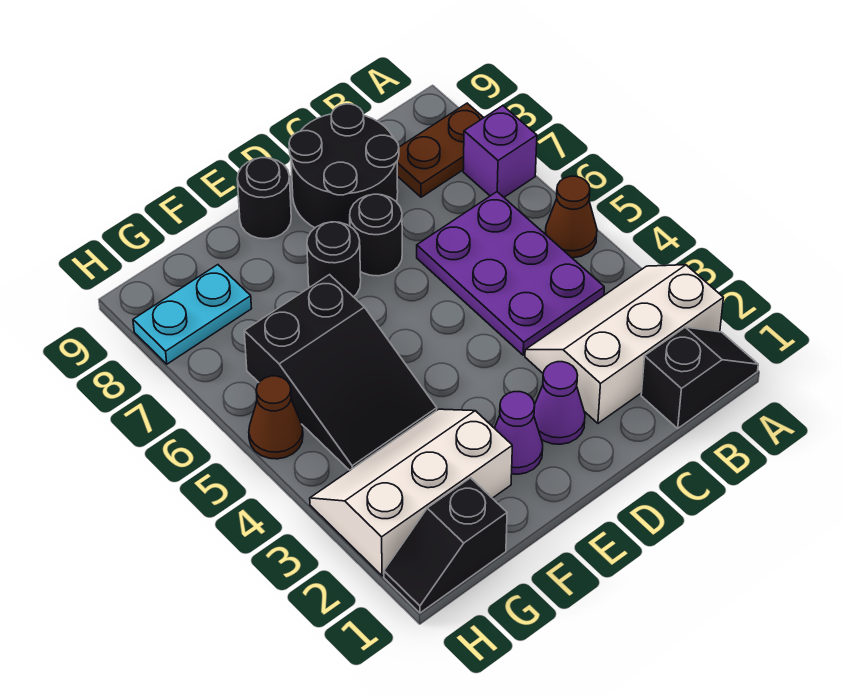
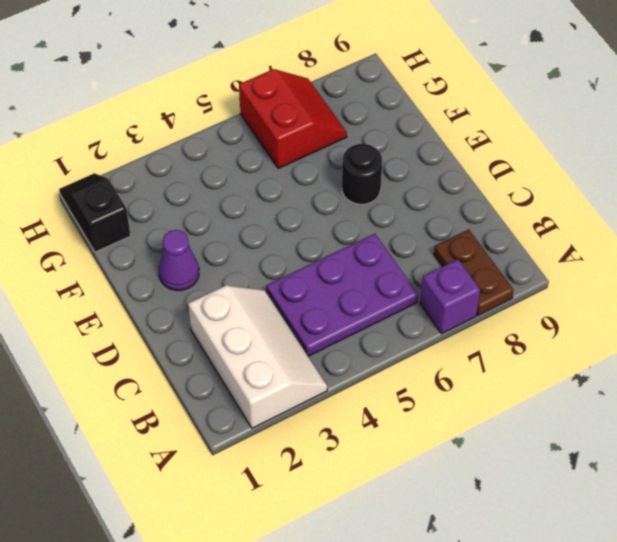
red 2x2 slope [239,69,347,169] -> black 2x3 slope [244,275,437,470]
none -> black 1x2 slope [641,327,758,428]
none -> brown 1x1 cone [545,176,597,258]
none -> black 2x2 round brick [289,104,399,228]

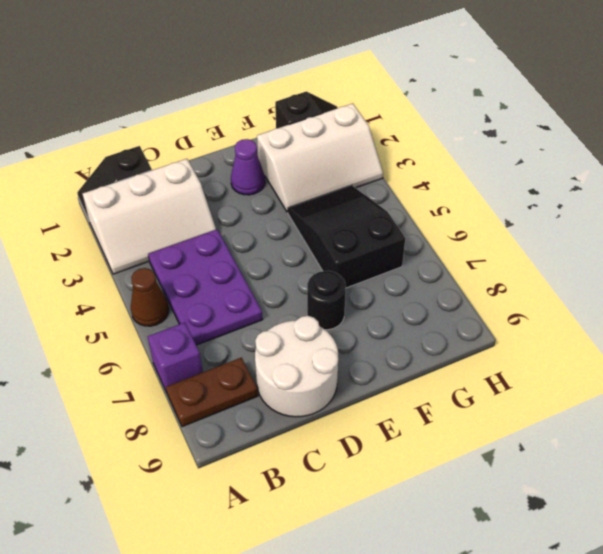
white 2x2 round brick [255,316,338,417] -> black 2x2 round brick [289,104,399,228]
none -> purple 1x1 cone [534,362,585,444]
none -> black 1x1 round brick [350,194,402,276]
none -> black 1x1 round brick [237,158,291,239]

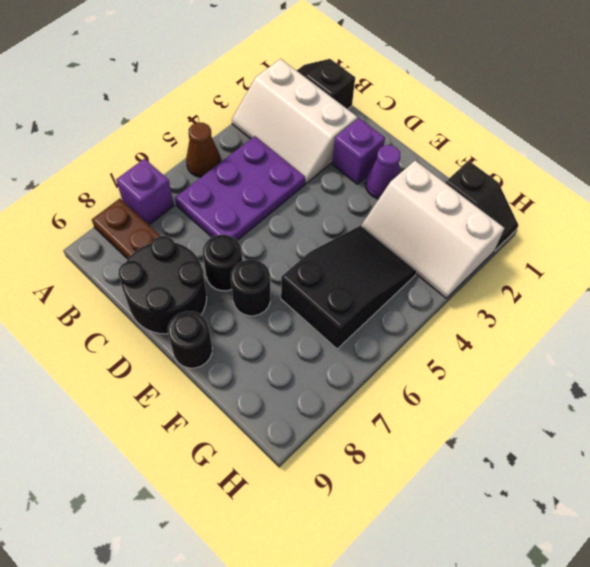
purple 1x1 brick [332,118,385,184] -> purple 1x1 cone [534,362,585,444]
none -> cyan 1x2 plate [133,265,252,364]
none -> brown 1x1 cone [249,376,303,459]

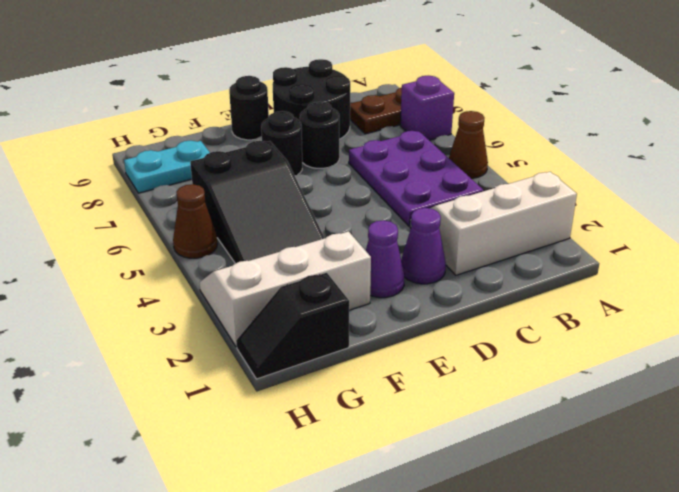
none -> black 1x2 slope [641,327,758,428]

